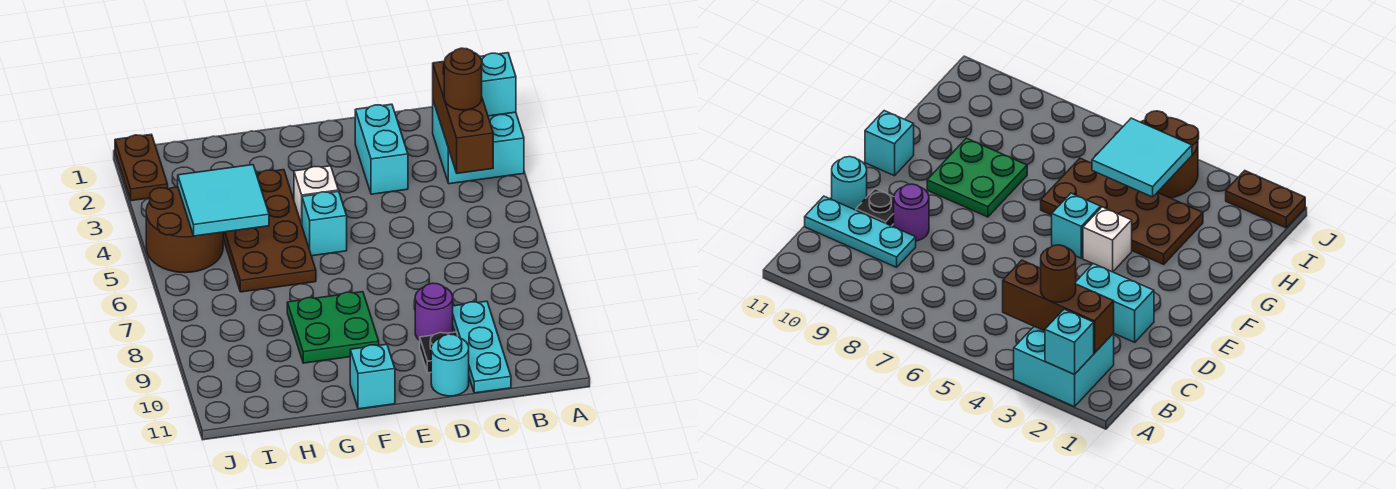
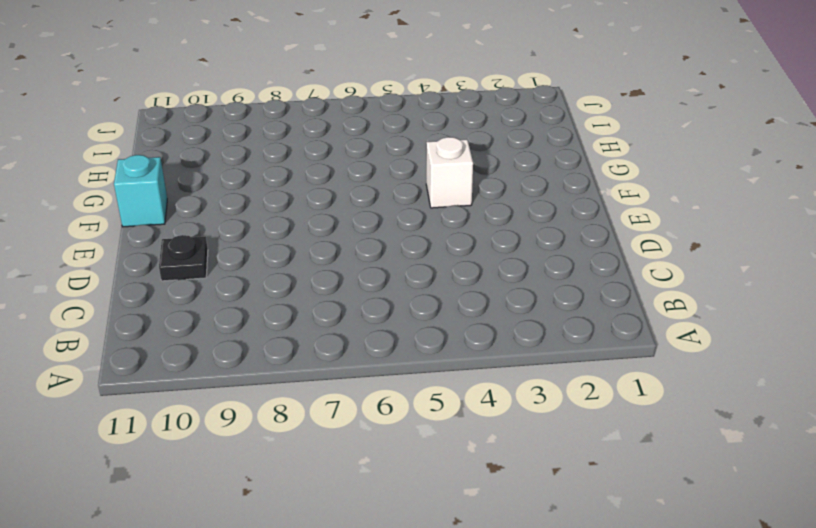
none -> cyan 2x2 brick [433,101,524,184]
none -> cyan 1x3 plate [453,301,511,393]
none -> cyan 1x2 brick [355,104,408,194]

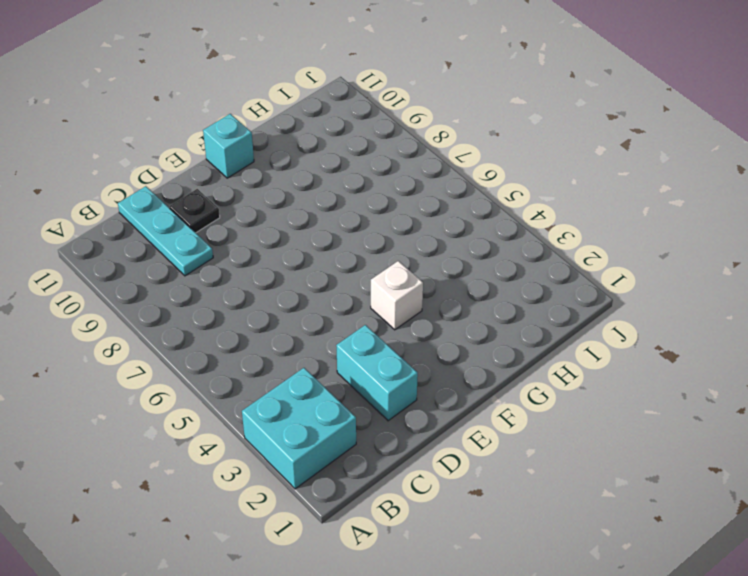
none -> purple 1x1 round brick [415,283,453,340]
none -> cyan 1x1 round brick [431,334,469,396]
none -> cyan 1x1 brick [302,191,347,256]

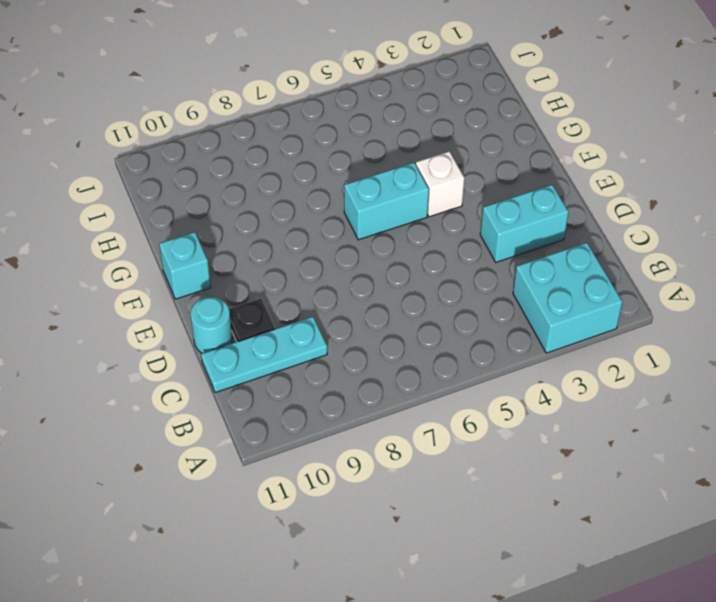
cyan 1x2 brick [344,163,429,240] -> cyan 1x1 brick [302,191,347,256]
none -> purple 1x1 round brick [415,283,453,340]
none -> green 2x2 plate [287,292,379,363]
none -> brown 2x4 plate [223,170,316,292]

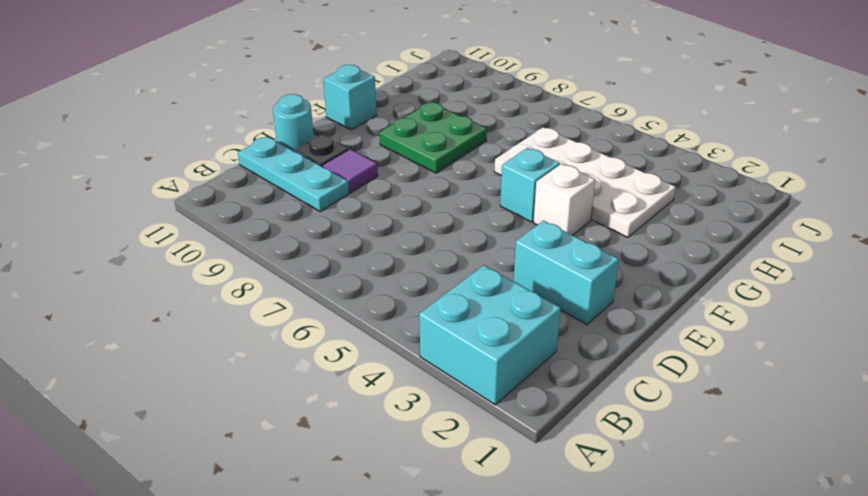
purple 1x1 tile [322,149,378,193] -> purple 1x1 round brick [415,283,453,340]
white 2x4 plate [494,127,676,237] -> brown 2x4 plate [223,170,316,292]
none -> brown 2x2 round brick [146,187,223,273]
none -> brown 1x2 plate [115,134,168,201]
none -> cyan 1x1 brick [480,53,516,116]

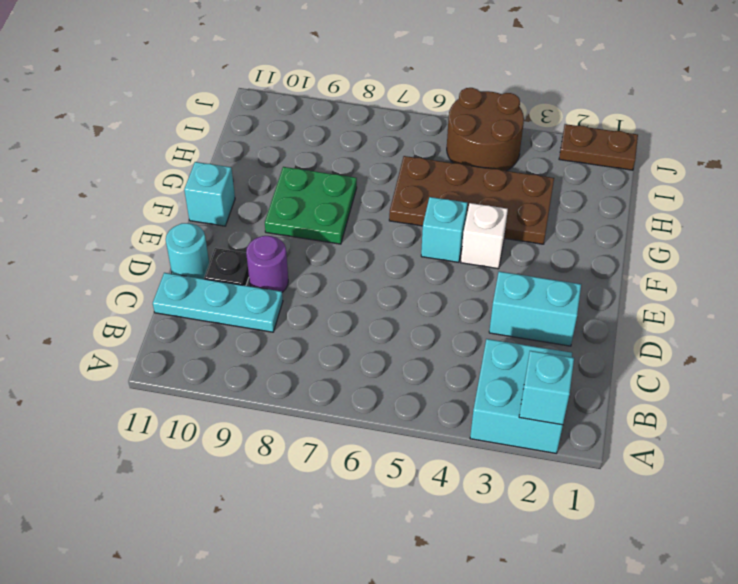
none -> brown 1x3 brick [433,62,493,173]
none -> cyan 2x2 tile [178,165,269,236]
none -> brown 1x1 round brick [444,48,482,110]

